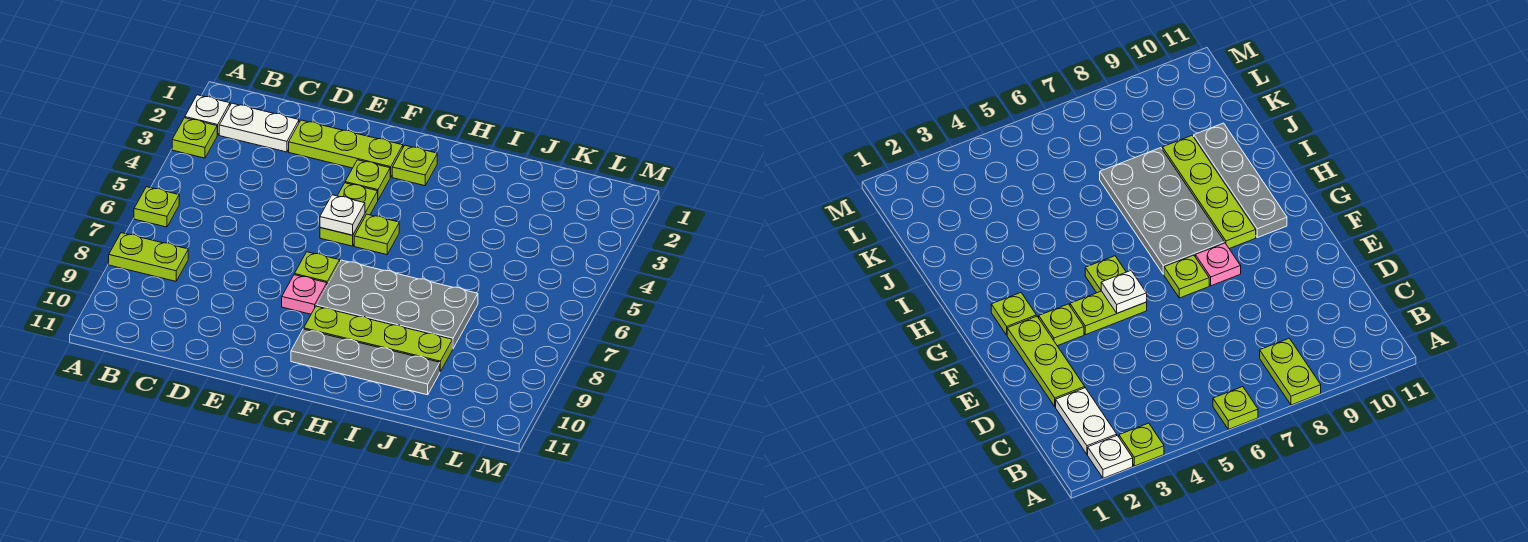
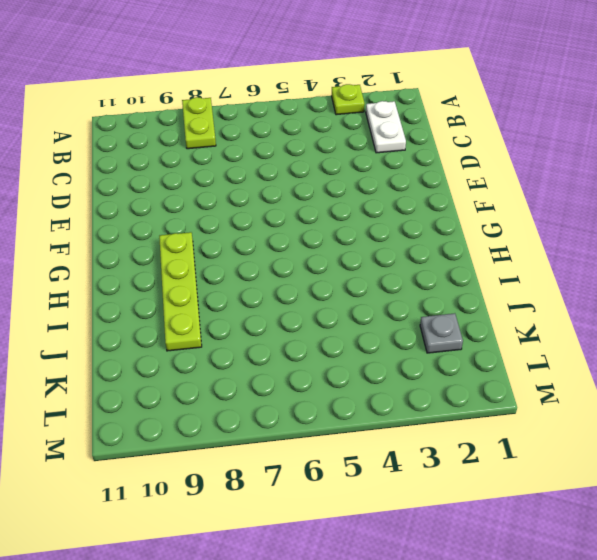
grey 1x1 plate [420,313,463,353] -> none
none -> white 1x1 plate [185,95,230,135]
none -> lime 1x1 plate [134,187,179,227]
none -> lime 1x3 plate [289,120,403,177]

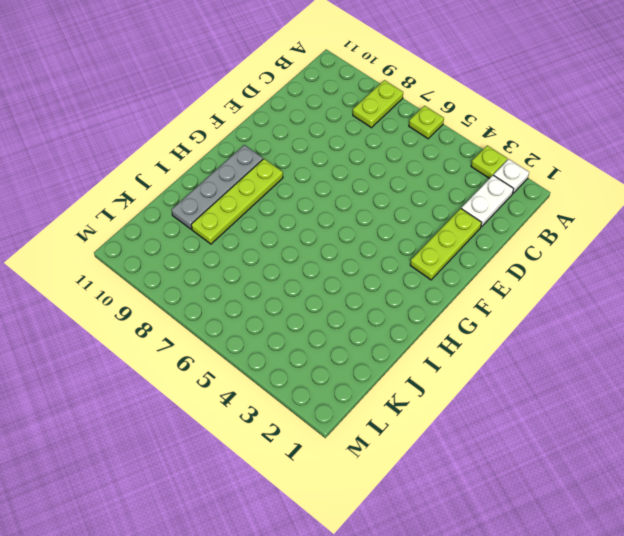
none -> lime 1x1 plate [345,160,390,200]
none -> lime 1x2 plate [320,183,378,246]
none -> lime 1x1 plate [294,252,340,285]

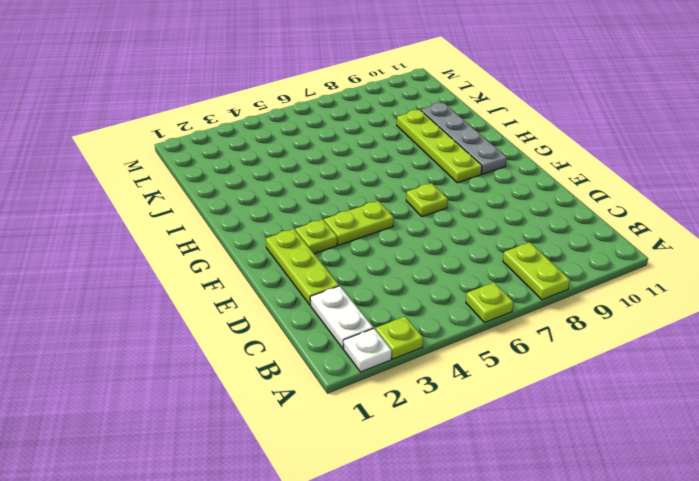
none -> pink 1x1 plate [282,275,327,314]
none -> lime 1x1 plate [392,145,437,186]
none -> lime 1x1 plate [354,214,399,255]

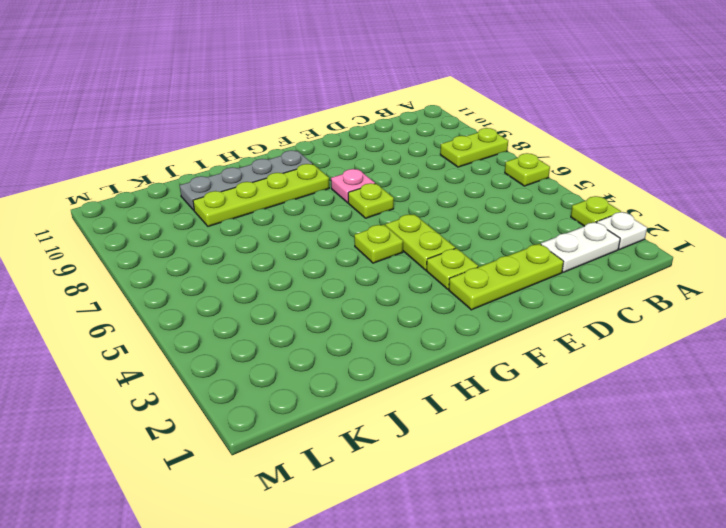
none -> lime 1x1 plate [392,145,437,186]
none -> grey 2x4 plate [316,260,478,348]
none -> white 1x1 plate [320,195,365,235]

